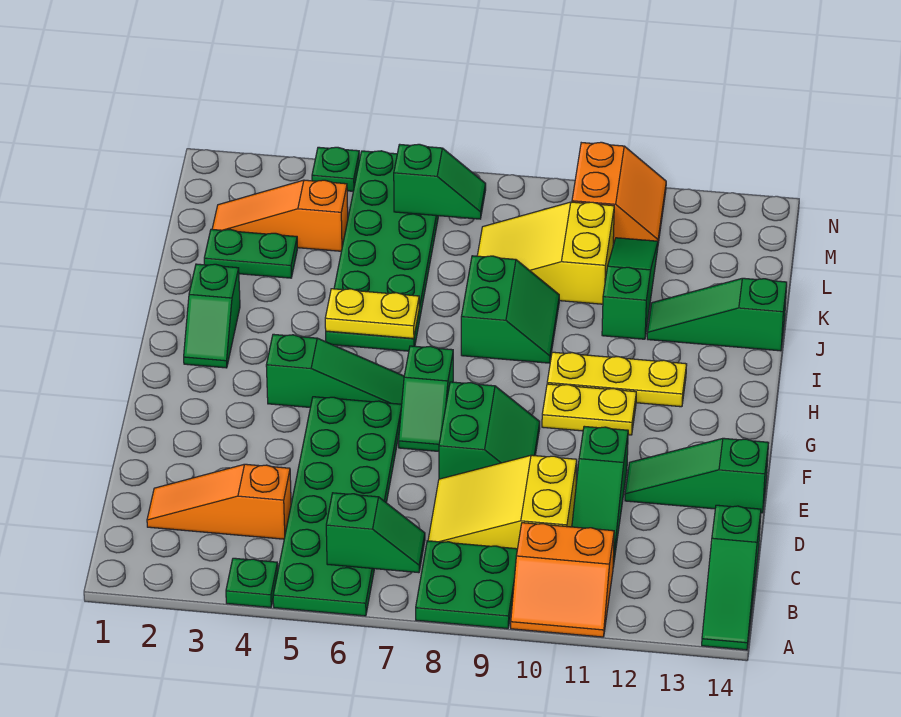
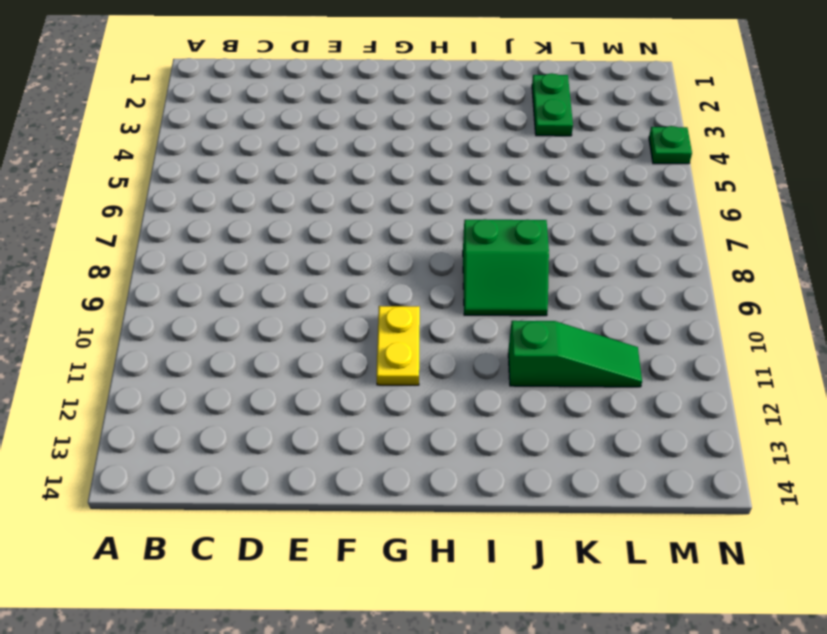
none -> green 1x1 plate [226,558,278,608]
none -> green 2x6 plate [273,397,402,616]
none -> green 2x2 plate [416,541,517,629]

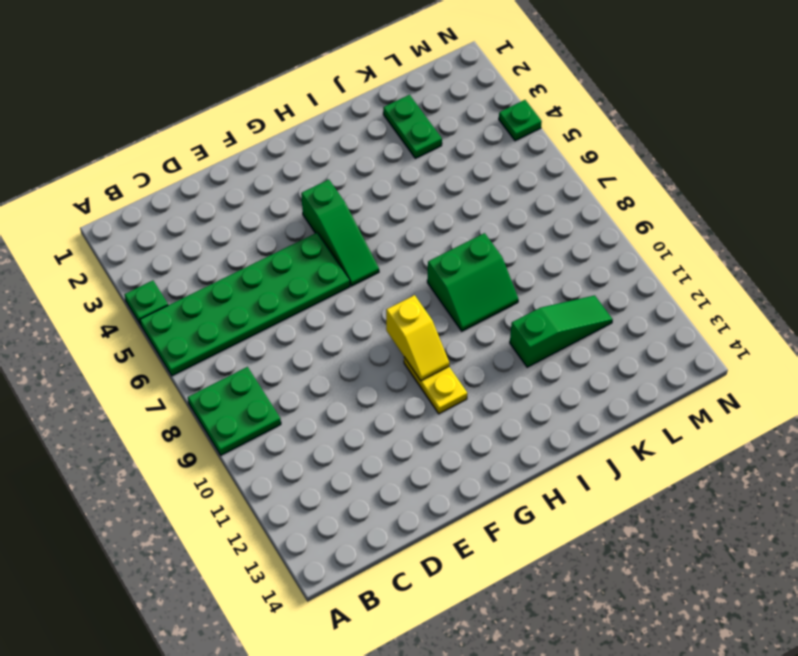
yellow 1x2 slope [386,295,449,381] -> none
none -> orange 2x2 slope [511,523,614,637]
none -> green 1x3 slope [702,505,761,650]
none -> orange 1x3 slope [147,464,291,539]

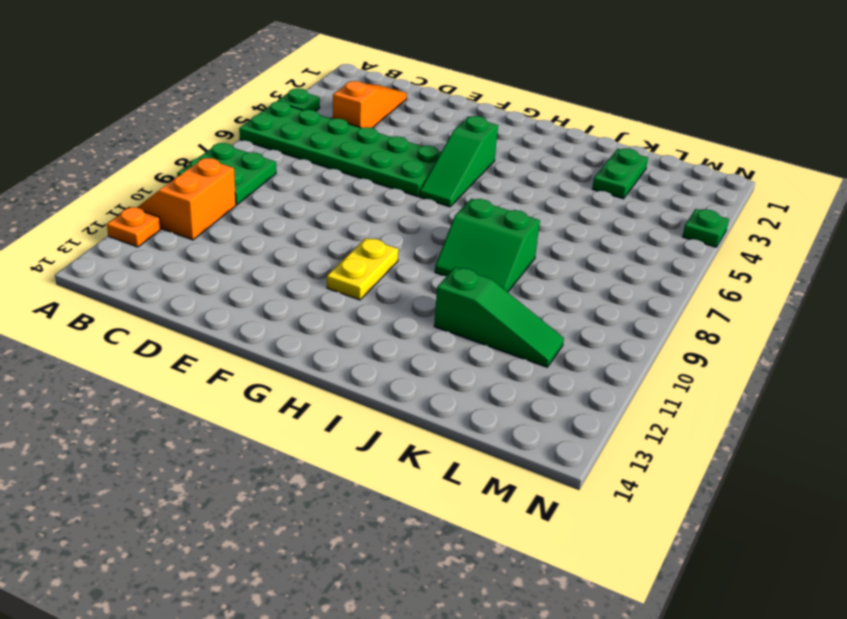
orange 1x1 plate [107,207,161,247] -> none
none -> green 1x3 slope [702,505,761,650]
none -> yellow 2x3 slope [428,455,577,549]
none -> green 1x3 slope [572,426,628,567]

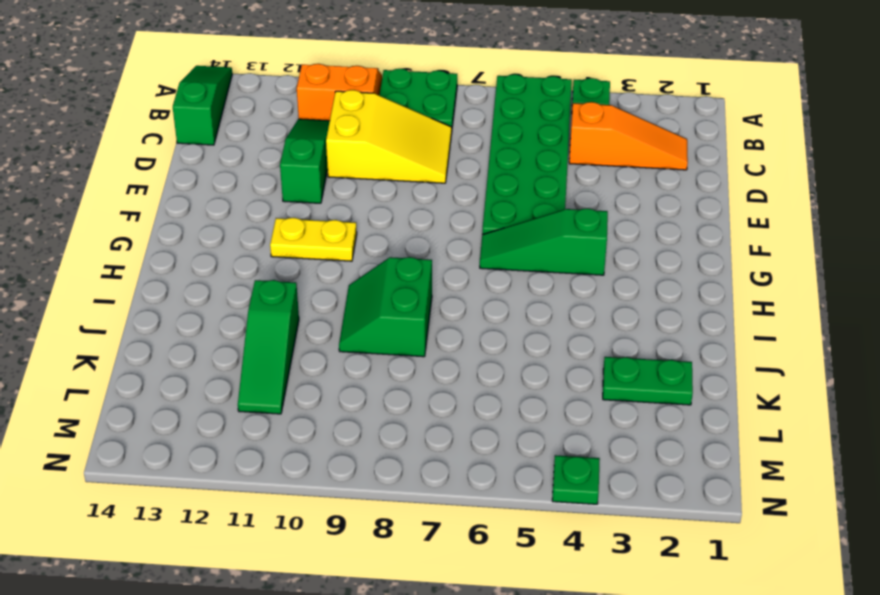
none -> green 2x2 slope [439,382,540,479]
none -> green 1x3 slope [625,438,768,513]
none -> green 1x2 slope [399,346,453,451]

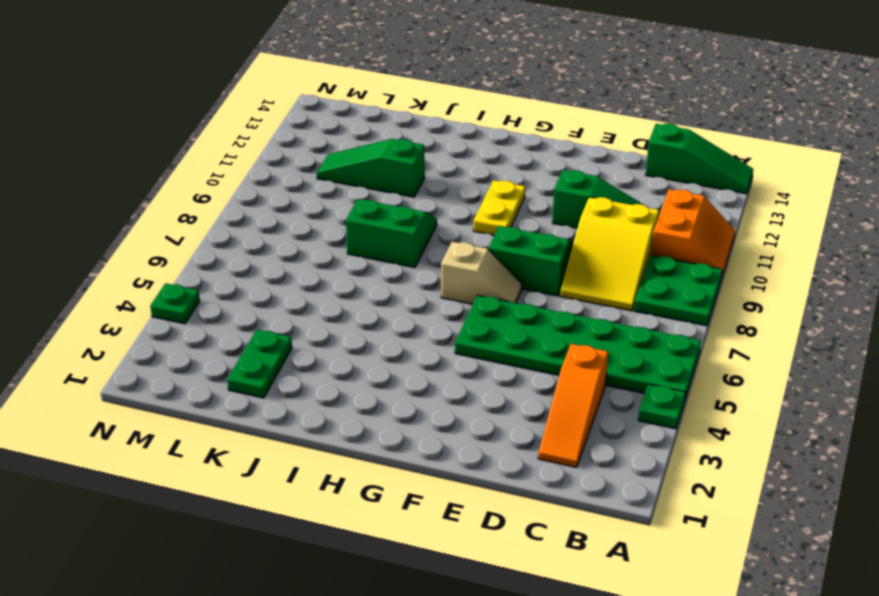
tan 1x2 slope [441,242,522,304] -> green 1x2 slope [399,346,453,451]
none -> green 1x3 slope [625,438,768,513]
none -> green 1x3 slope [266,334,404,407]
none -> green 1x2 slope [184,264,240,368]

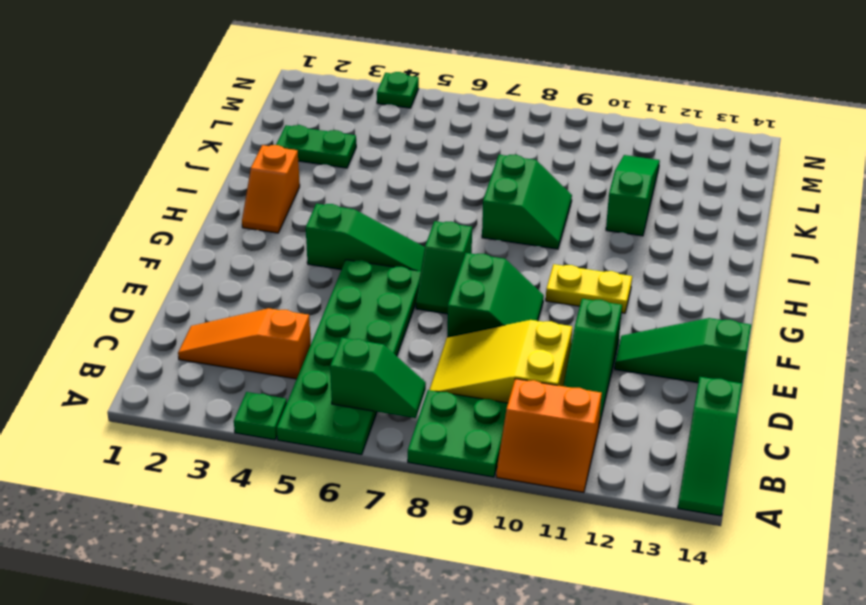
orange 1x2 slope [242,145,300,233] -> green 1x2 slope [184,264,240,368]
none -> yellow 1x3 plate [547,352,687,407]
none -> green 2x6 plate [326,151,438,351]
none -> green 1x3 slope [647,278,787,351]

